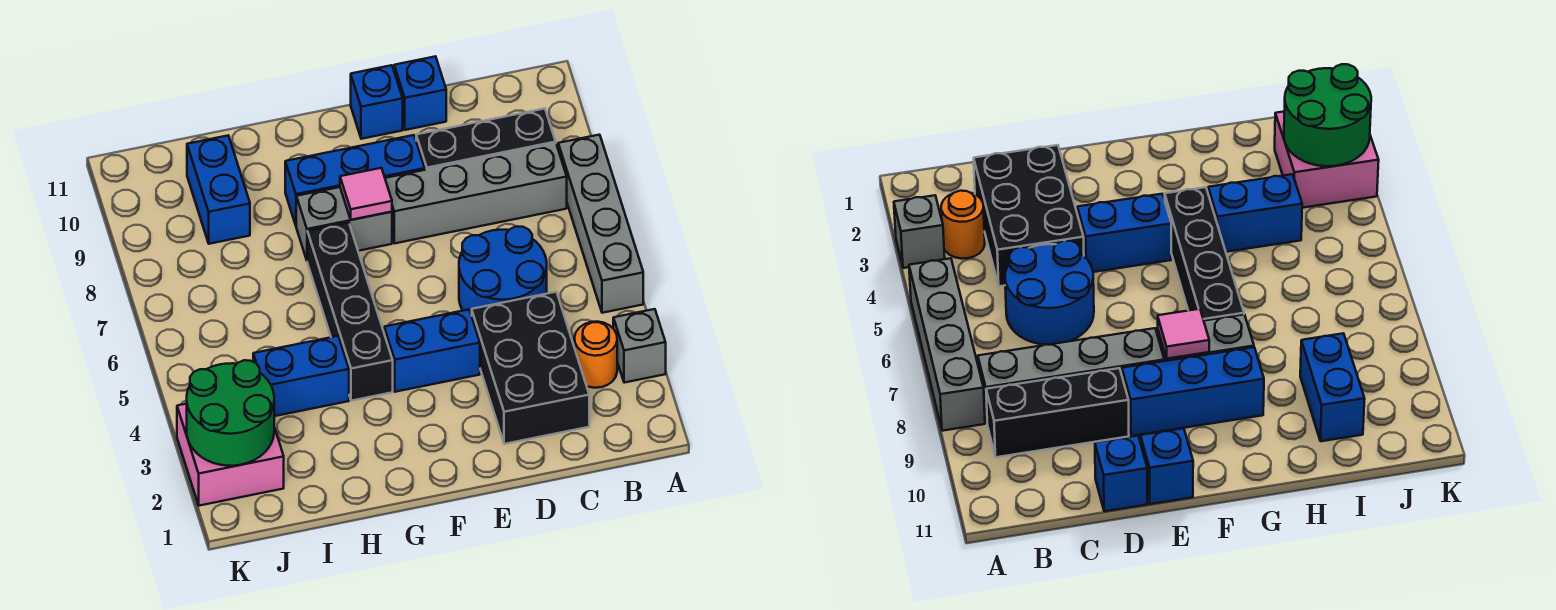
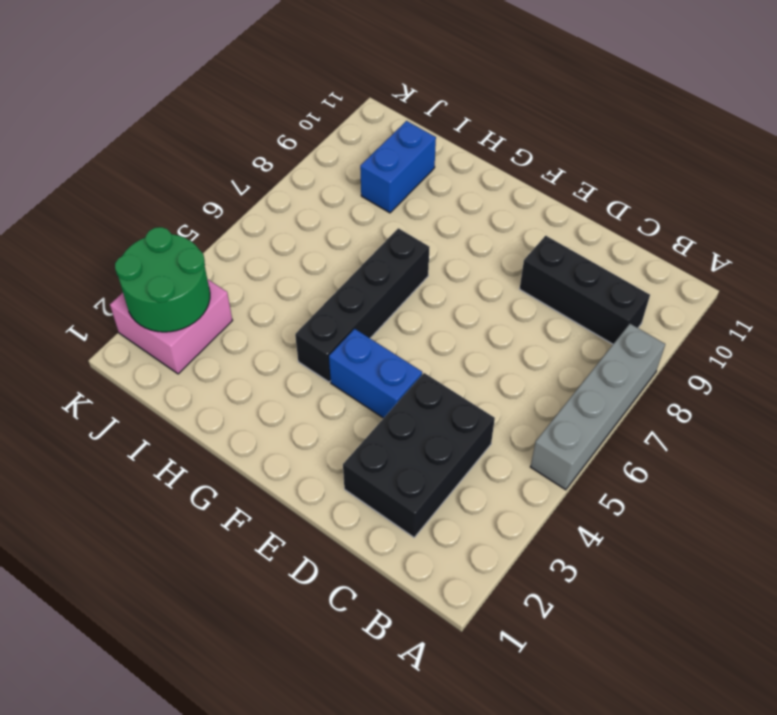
none -> grey 1x1 brick [613,309,666,383]
none -> orange 1x1 round brick [574,322,617,388]
none -> grey 1x4 brick [385,144,567,243]

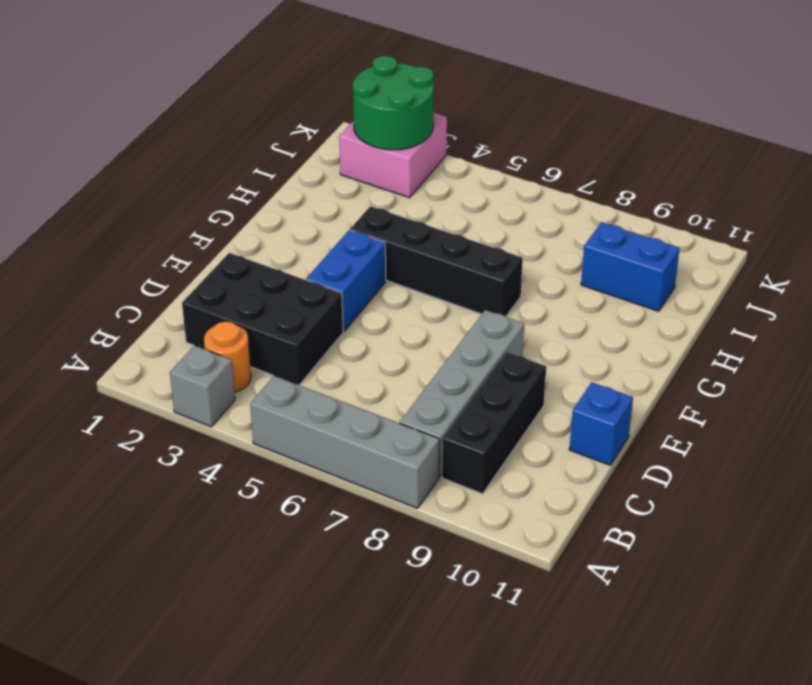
none -> blue 2x2 round brick [459,227,547,316]
none -> blue 1x3 brick [285,135,425,225]
none -> blue 1x1 brick [351,65,403,139]

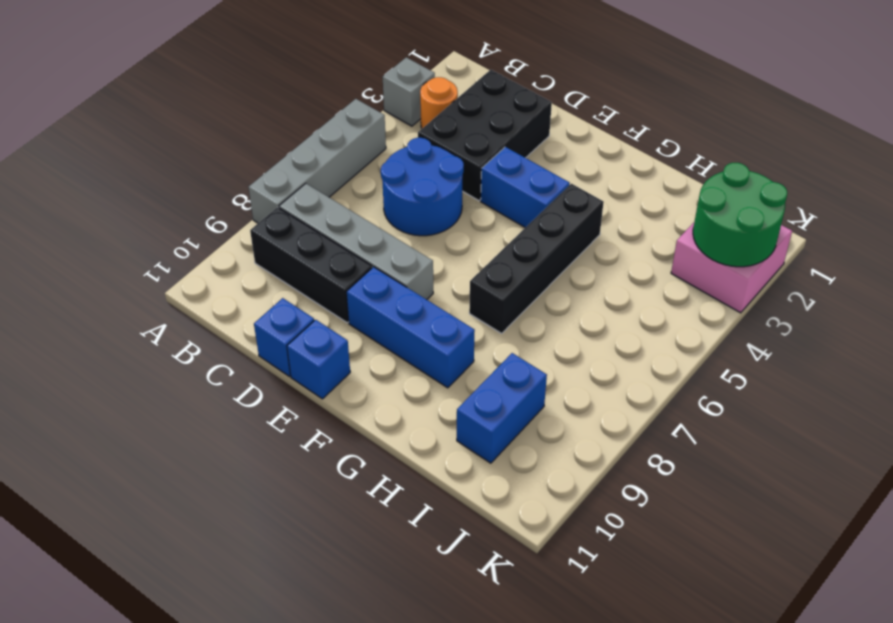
none -> grey 1x2 brick [296,187,392,260]
none -> blue 1x2 brick [253,336,349,416]
none -> pink 1x1 tile [340,168,392,220]

